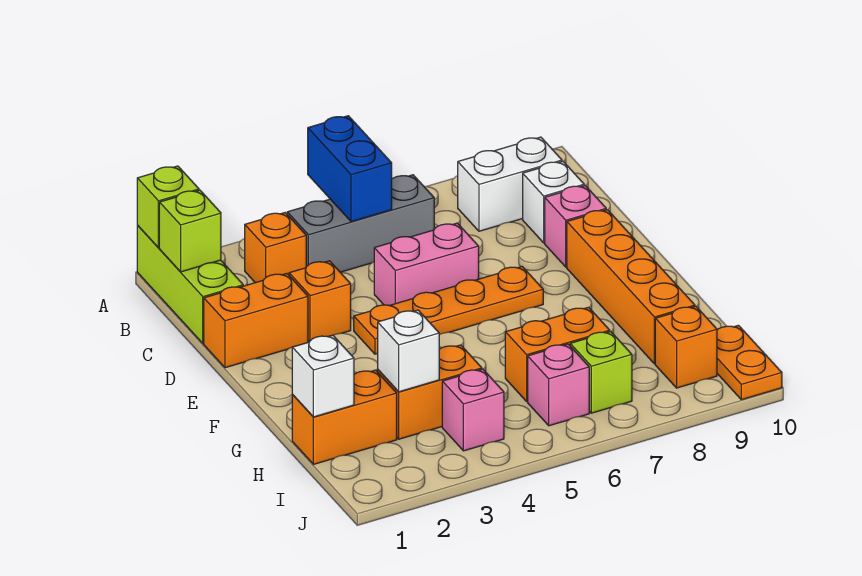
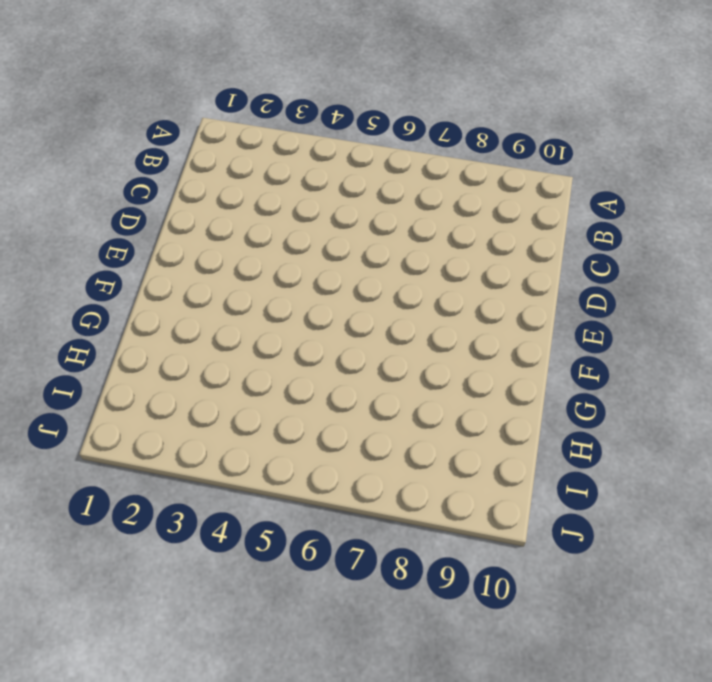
none -> lime 1x3 brick [137,226,243,343]
none -> orange 1x1 brick [245,213,306,283]
none -> grey 1x3 brick [287,175,434,272]

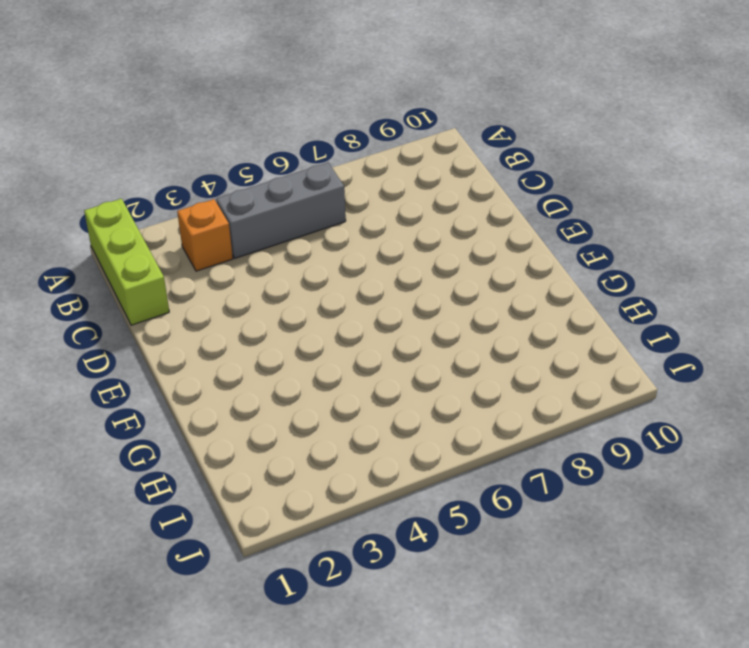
none -> white 1x2 brick [458,137,562,231]
none -> white 1x1 brick [523,161,584,243]
none -> orange 1x2 brick [204,273,308,368]

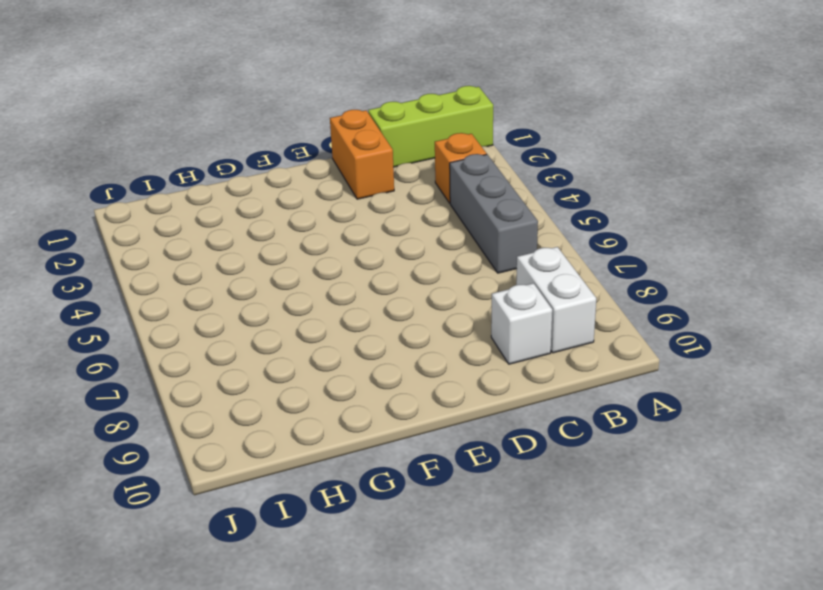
none -> orange 1x1 brick [289,261,351,342]
none -> pink 1x2 brick [374,223,479,305]
none -> pink 1x1 brick [545,185,606,267]

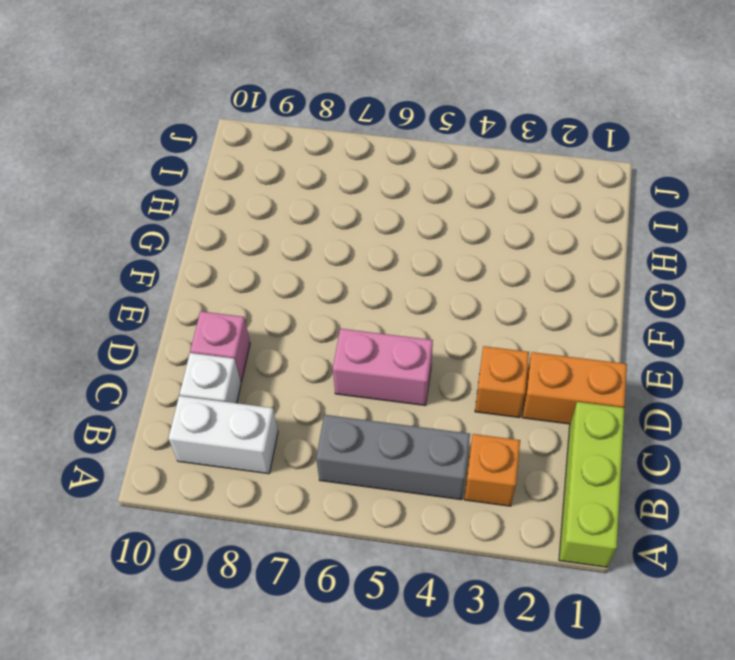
none -> orange 1x4 plate [354,267,543,354]
none -> orange 1x4 brick [567,210,695,364]
none -> orange 1x2 brick [292,370,397,464]

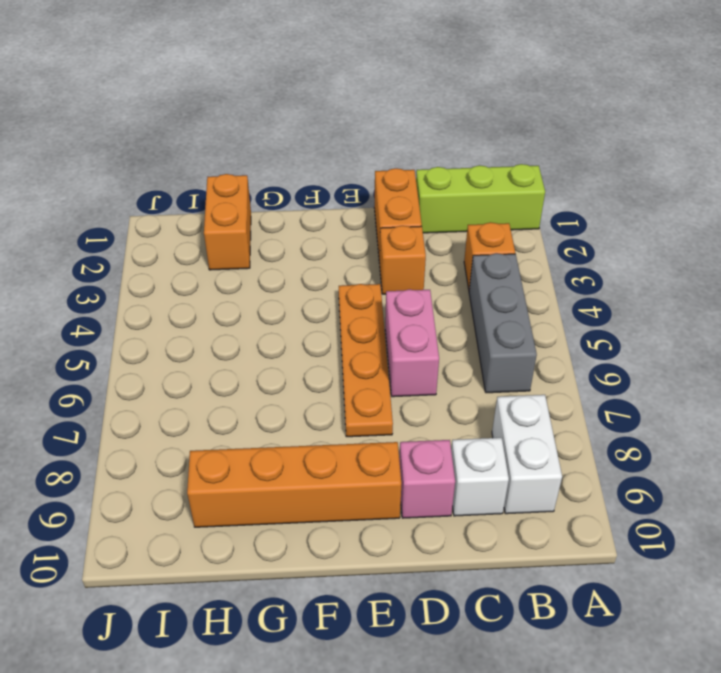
none -> orange 1x2 brick [378,345,482,439]
none -> orange 1x2 brick [505,307,610,401]
none -> pink 1x1 brick [442,369,504,451]

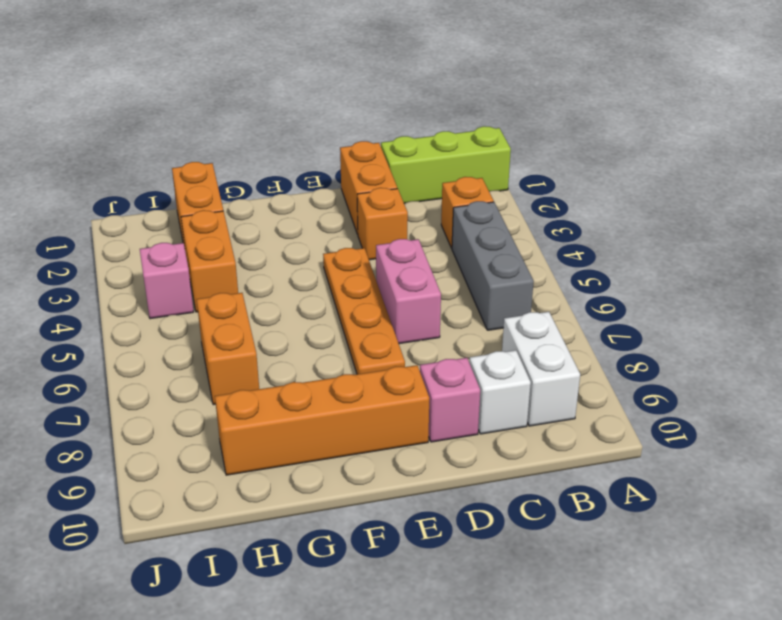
none -> pink 1x1 brick [528,344,589,426]
none -> lime 1x1 brick [570,331,632,413]
none -> orange 1x1 brick [655,306,717,388]

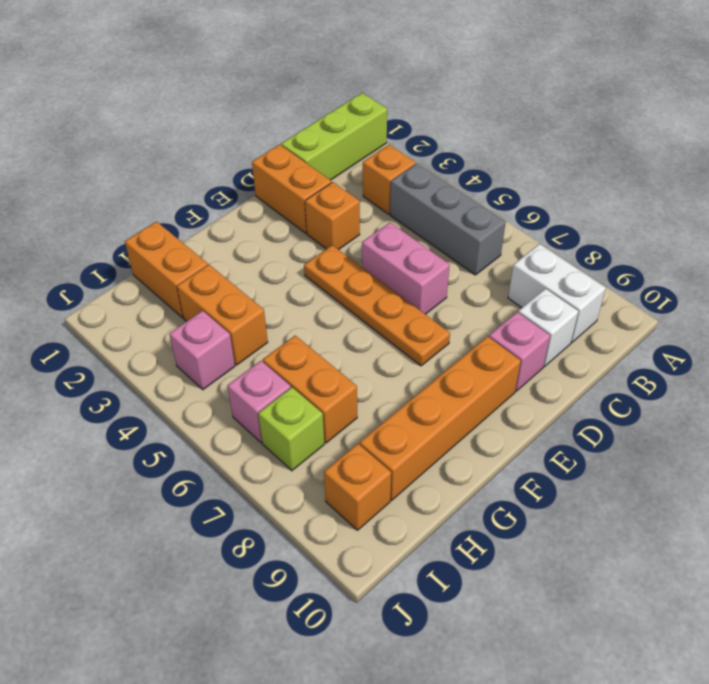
none -> orange 1x2 plate [717,325,782,400]
none -> lime 1x1 brick [137,166,199,248]
none -> blue 1x2 brick [308,116,392,222]

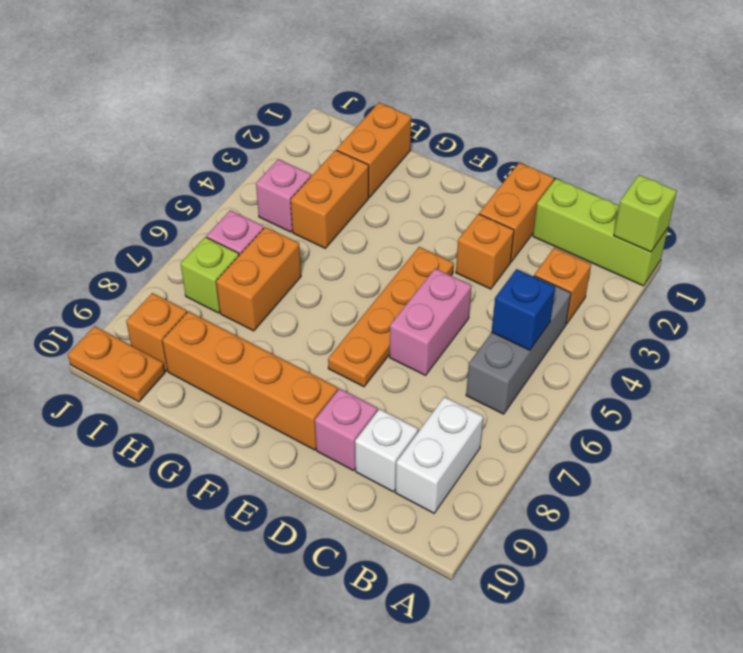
blue 1x1 brick [492,269,555,350] -> blue 1x2 brick [308,116,392,222]
none -> lime 1x1 brick [159,190,221,272]
none -> white 1x1 brick [292,335,354,417]
none -> white 1x1 brick [378,310,439,392]

